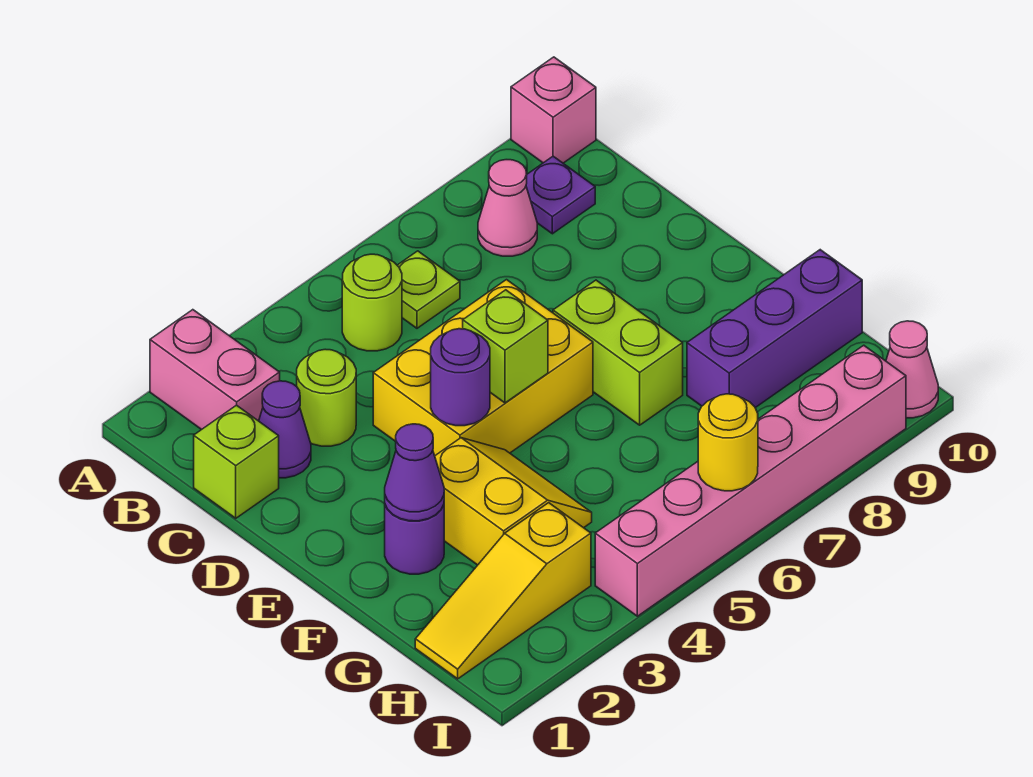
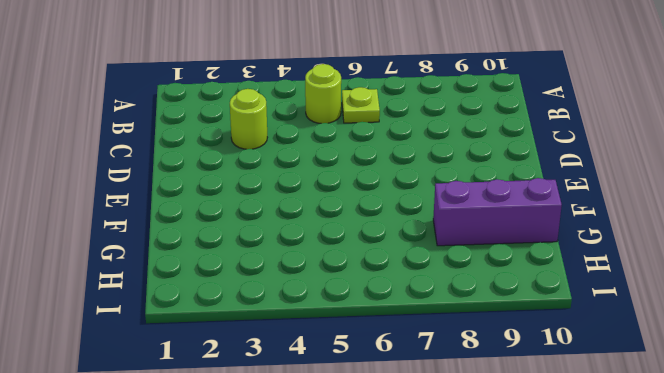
none -> pink 1x2 brick [150,310,280,430]
none -> pink 1x1 brick [511,57,596,163]
none -> pink 1x1 cone [478,160,537,256]

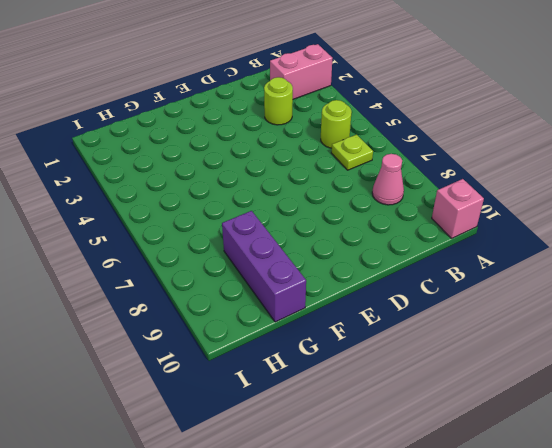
none -> purple 1x1 plate [526,156,595,234]
none -> lime 1x1 brick [194,405,279,518]
none -> purple 1x1 cone [259,381,311,478]

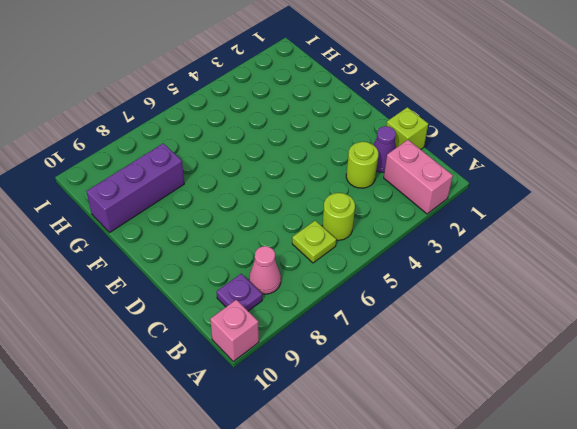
none -> yellow 2x3 brick [373,280,593,456]
none -> lime 1x2 brick [553,280,683,425]
none -> purple 1x1 round brick [385,505,444,574]

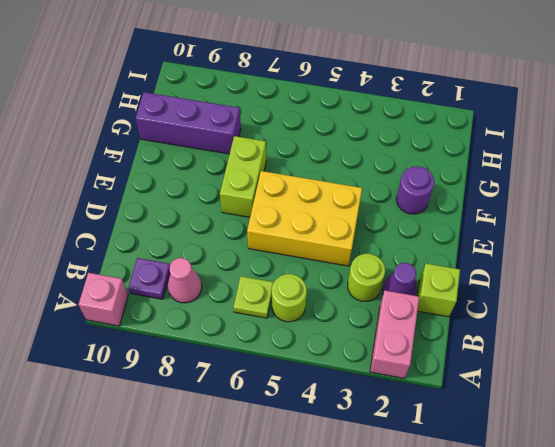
none -> yellow 2x2 slope [435,438,592,565]
none -> yellow 1x3 slope [415,503,591,679]
none -> pink 1x6 brick [595,345,906,616]

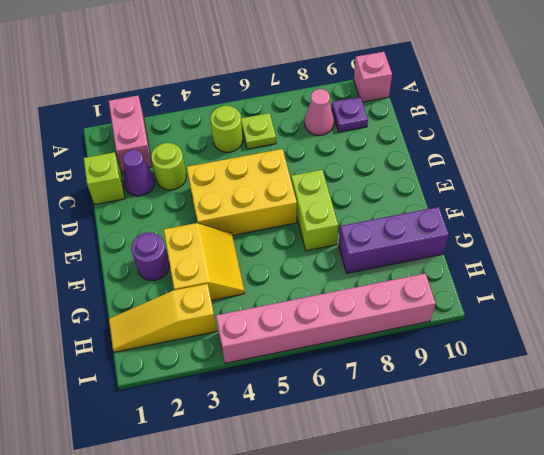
none -> pink 1x1 cone [886,321,938,418]
none -> purple 1x1 round brick [431,329,490,426]
none -> lime 1x1 brick [463,290,548,403]

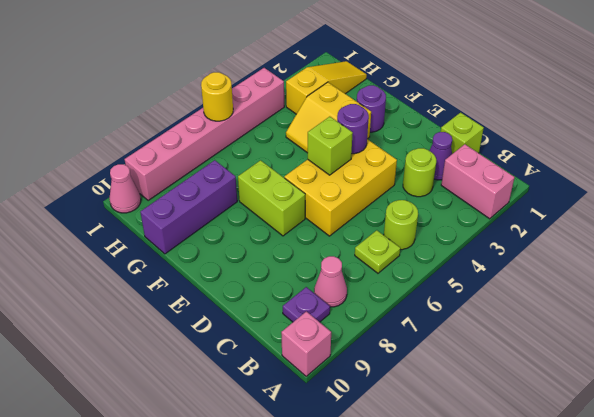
none -> purple 1x1 cone [385,424,444,521]

